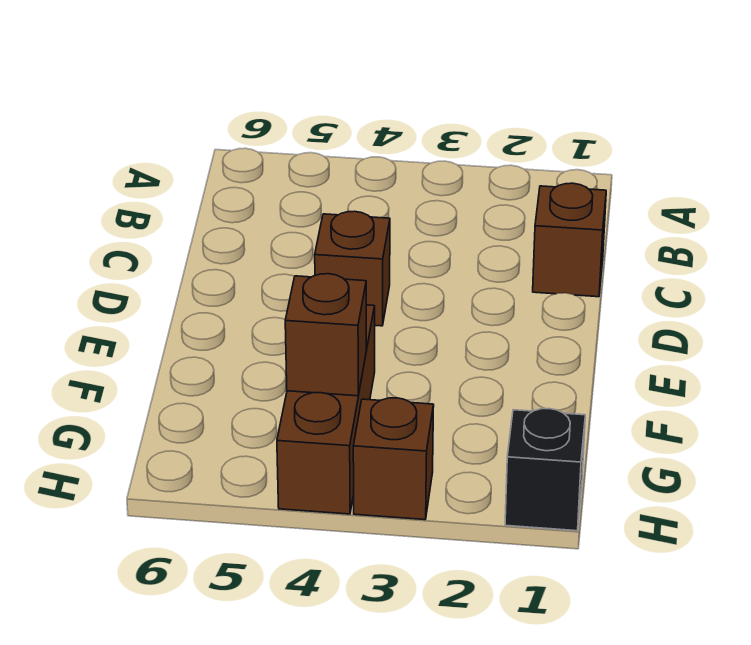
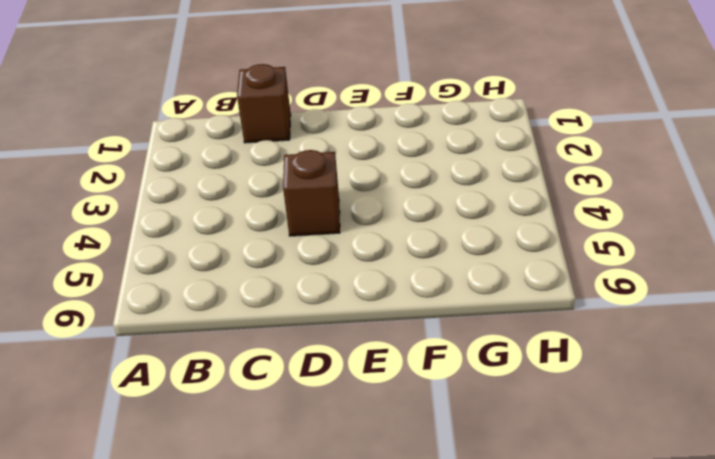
none -> brown 1x3 brick [277,305,375,514]
none -> black 1x1 brick [505,409,585,531]

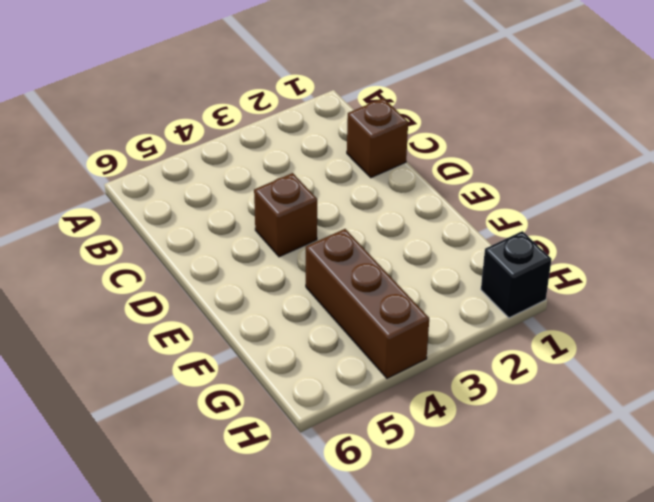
none -> brown 1x1 brick [353,398,434,520]
none -> brown 1x1 brick [285,274,366,396]

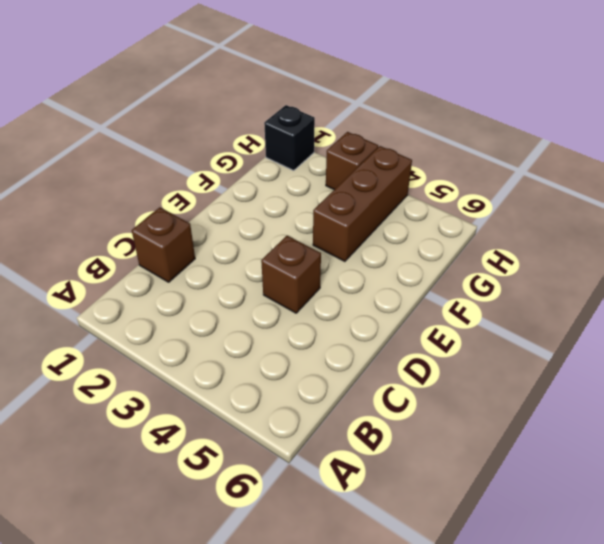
none -> brown 1x1 brick [285,274,366,396]

